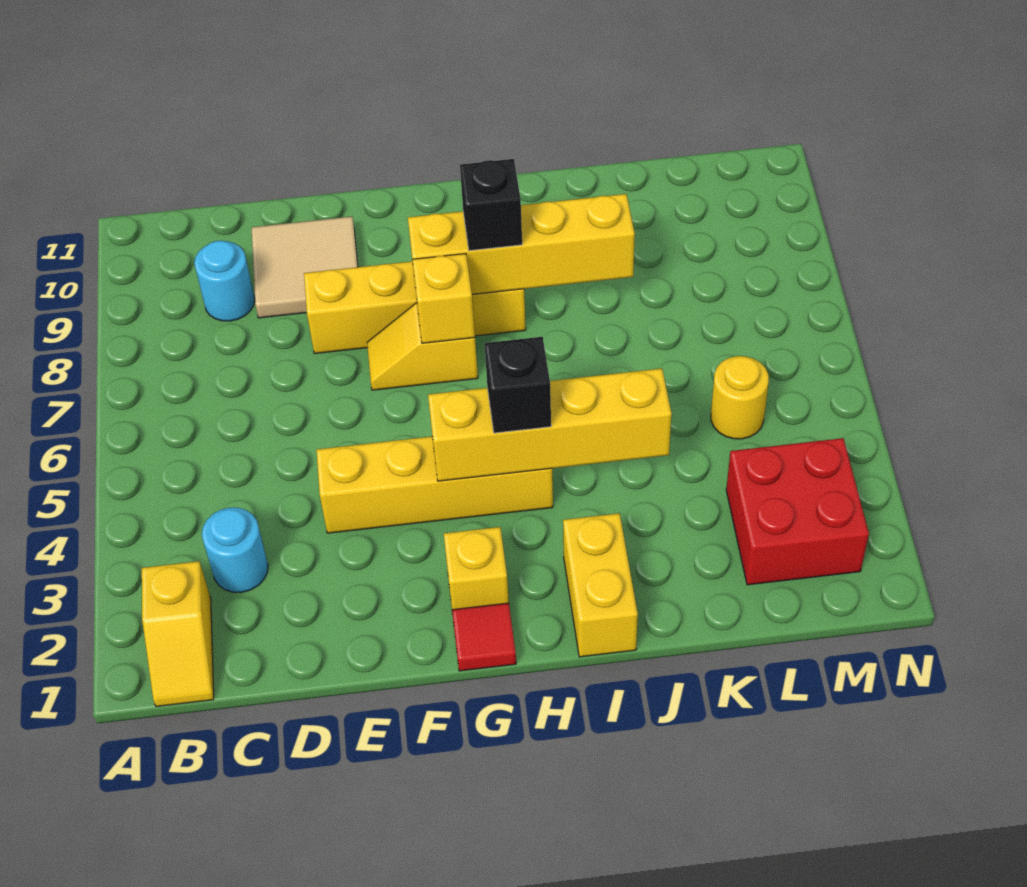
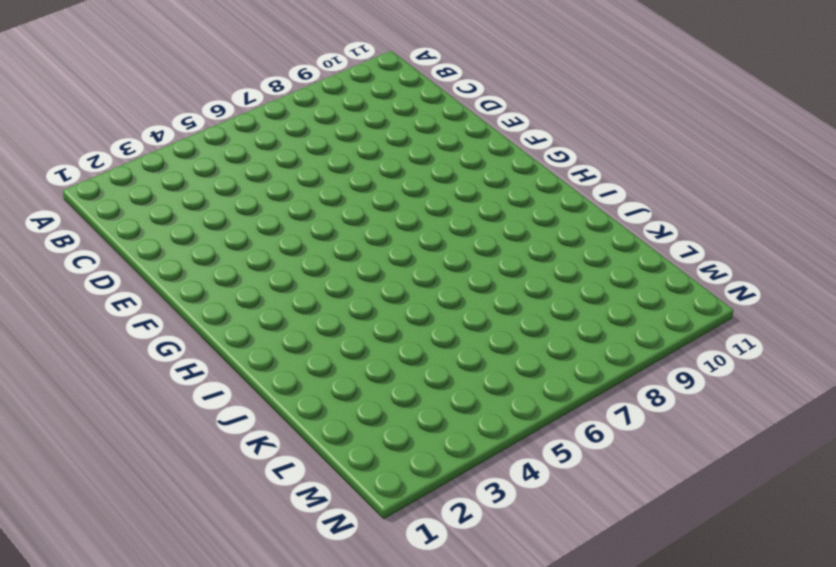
none -> yellow 1x2 slope [142,561,214,706]
none -> cyan 1x1 round brick [202,508,268,592]
none -> cyan 1x1 round brick [194,241,255,321]

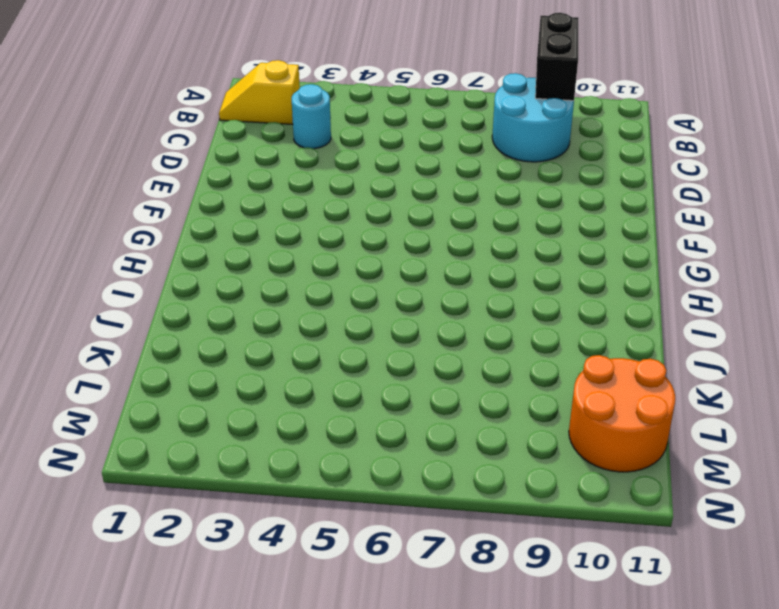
black 1x2 brick [535,13,578,101] -> none
cyan 2x2 round brick [492,73,574,162] -> cyan 1x1 round brick [194,241,255,321]
orange 2x2 round brick [569,355,675,472] -> none
none -> tan 2x2 tile [252,217,358,318]
none -> yellow 1x4 brick [316,436,553,533]
none -> yellow 1x4 brick [304,261,526,354]

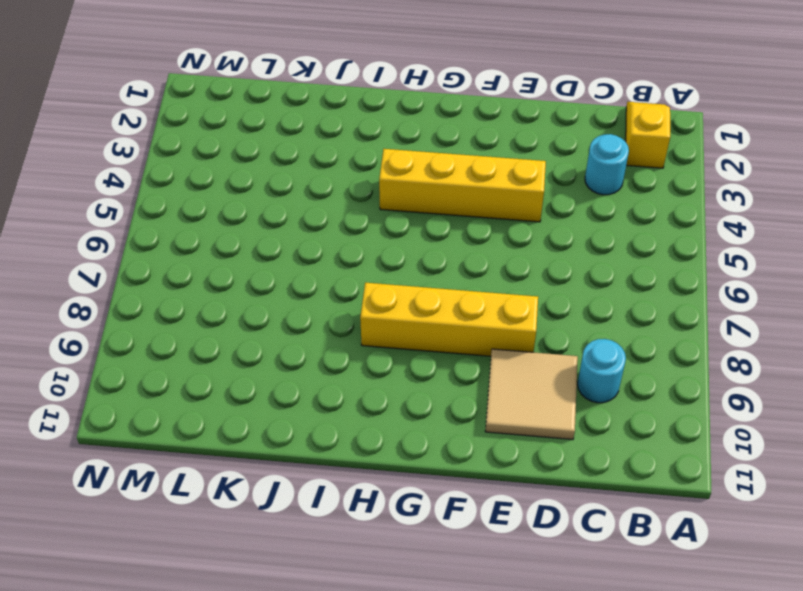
none -> yellow 1x2 slope [367,303,478,390]
none -> red 1x1 tile [452,603,516,671]
none -> yellow 1x1 brick [444,527,509,610]

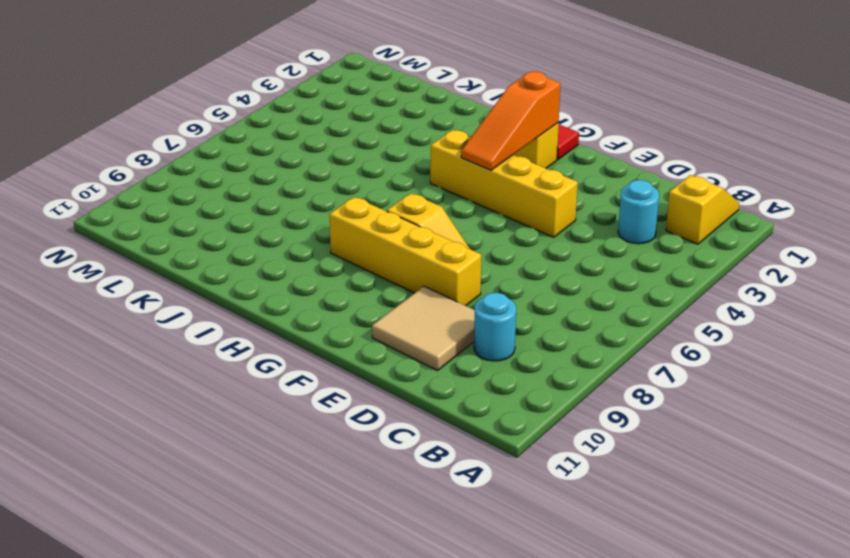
orange 1x3 slope [461,72,561,170] -> yellow 1x4 brick [428,368,672,481]
none -> yellow 1x2 brick [563,513,638,657]
none -> red 2x2 brick [726,438,869,585]
none -> yellow 1x1 round brick [711,356,769,439]

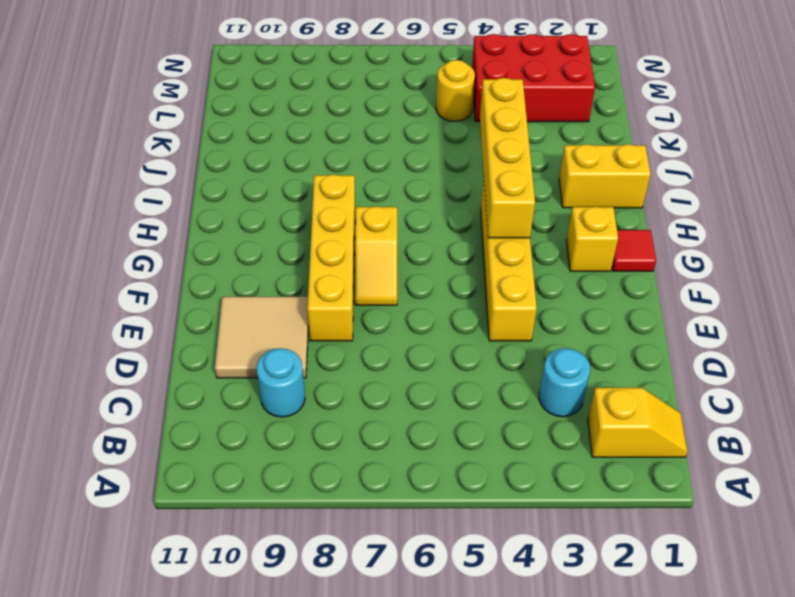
red 2x3 brick [472,34,595,122] -> red 2x2 brick [726,438,869,585]
none -> yellow 1x1 brick [413,254,475,343]
none -> yellow 1x4 brick [408,194,635,294]
none -> black 1x1 brick [484,337,551,433]

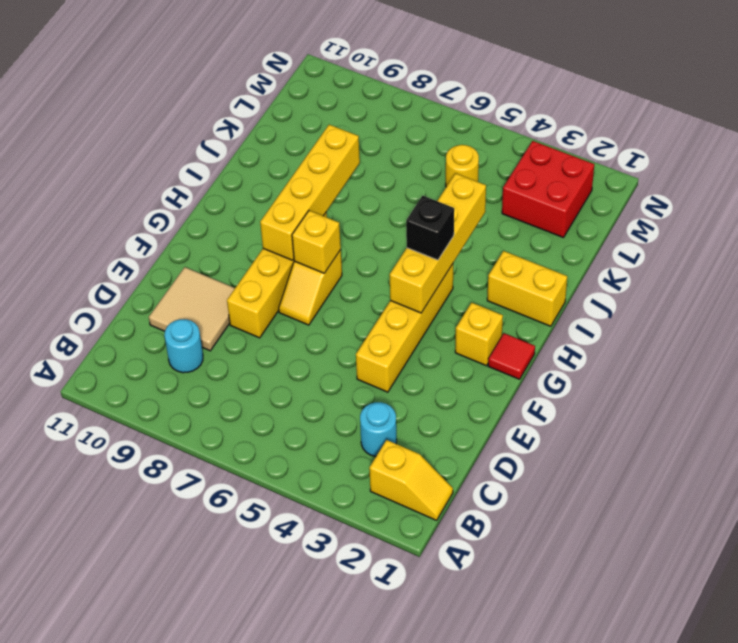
none -> black 1x1 brick [460,159,522,251]

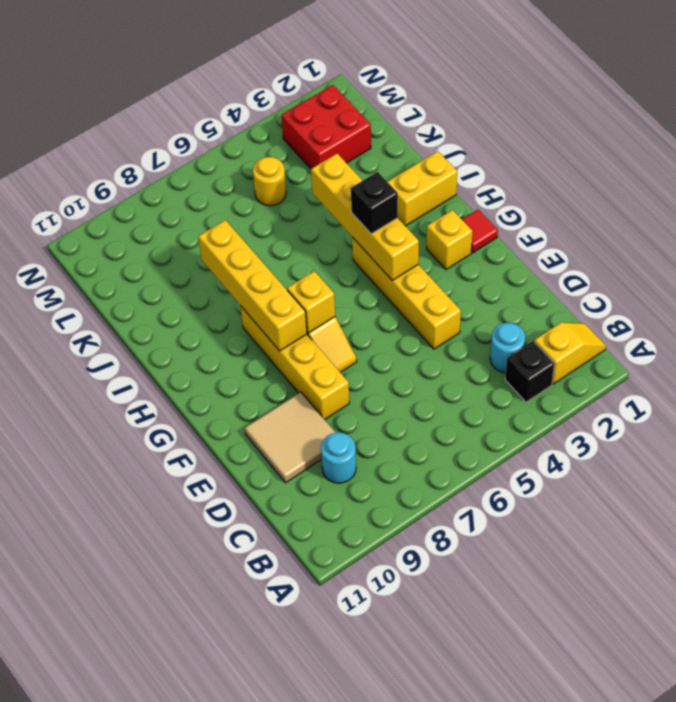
black 1x1 brick [505,341,555,402] -> black 1x1 brick moved to [460,159,522,251]

